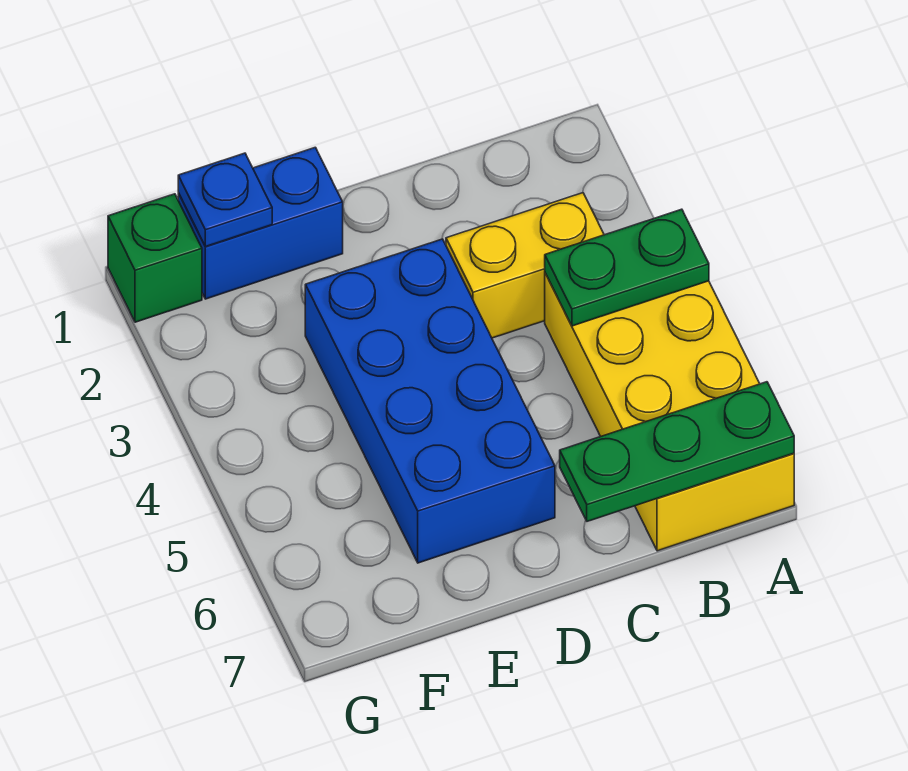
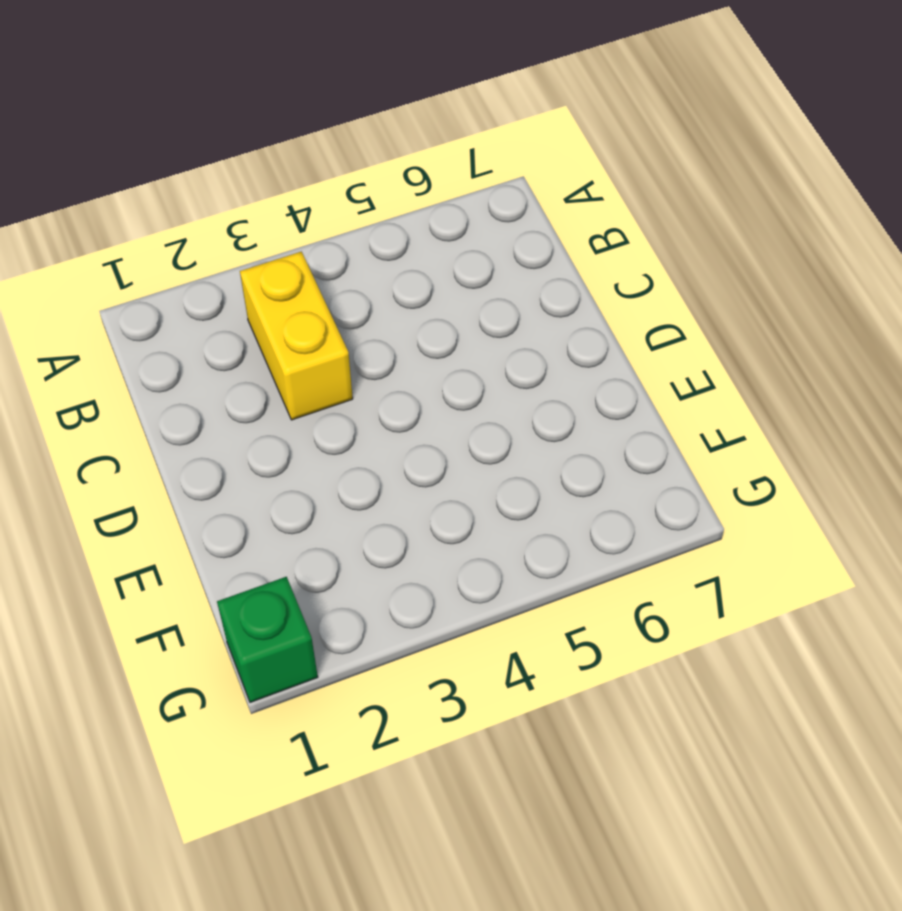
none -> yellow 2x4 brick [545,273,794,551]
none -> blue 2x4 brick [305,239,555,563]

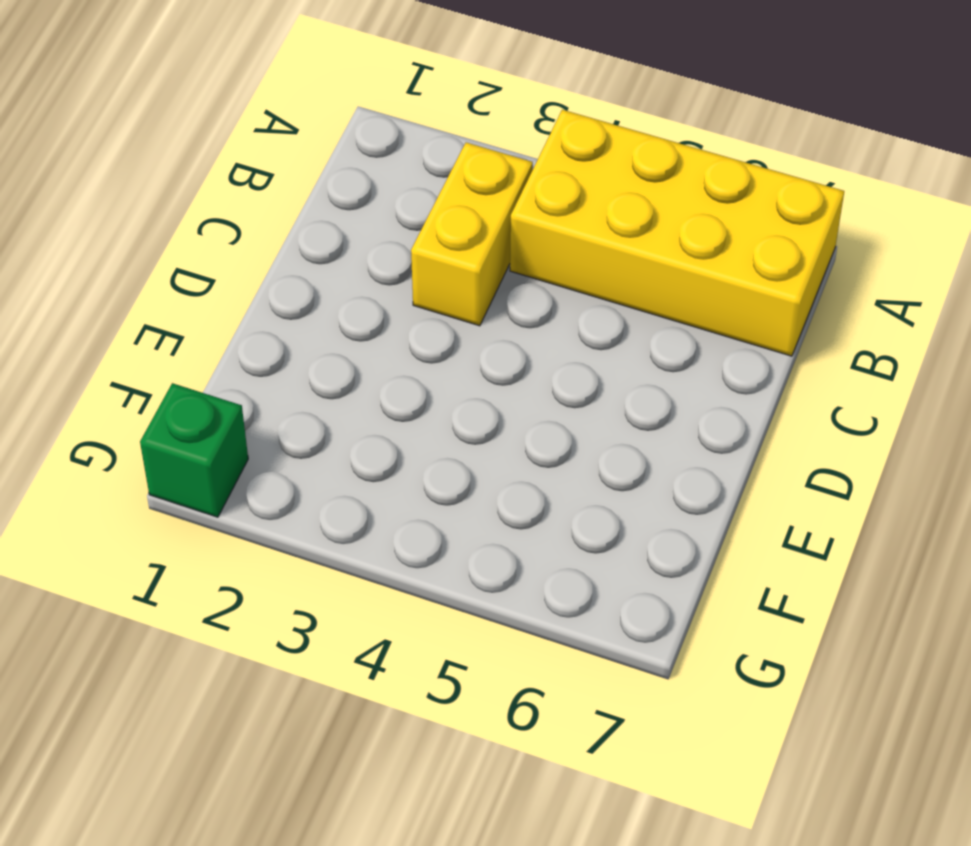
none -> blue 2x4 brick [305,239,555,563]
none -> blue 1x2 brick [178,147,343,299]

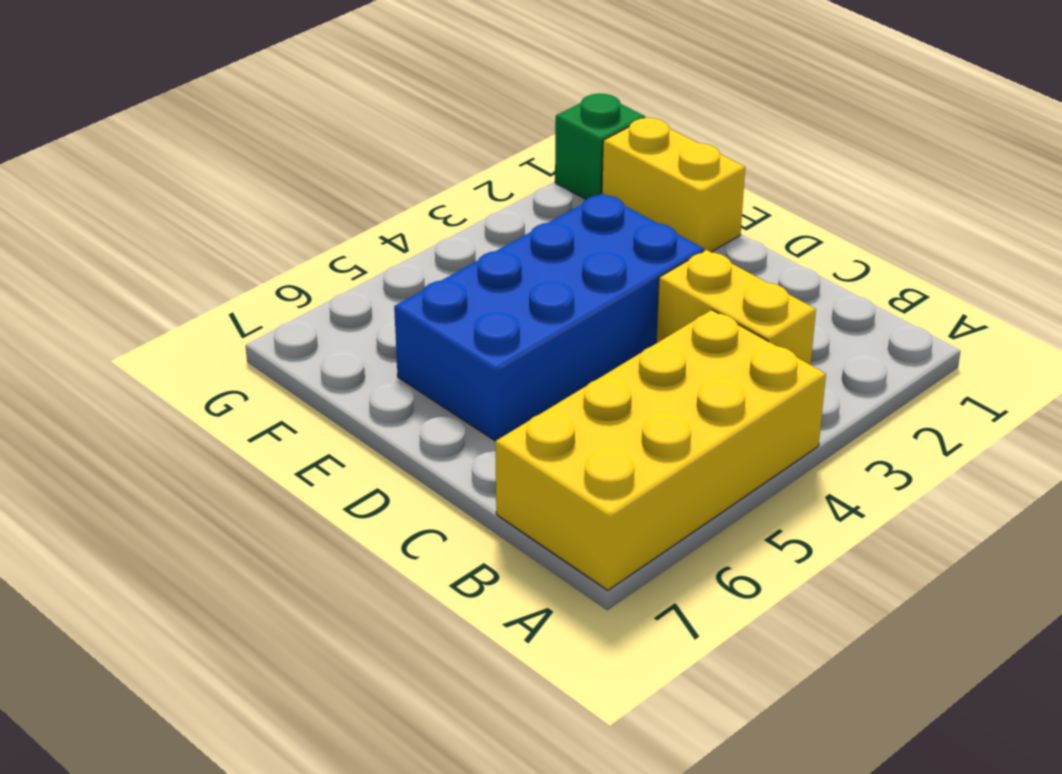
yellow 1x2 brick [602,118,745,252] -> blue 1x2 brick [178,147,343,299]
none -> green 1x2 plate [545,209,709,326]
none -> green 1x3 plate [560,382,794,521]

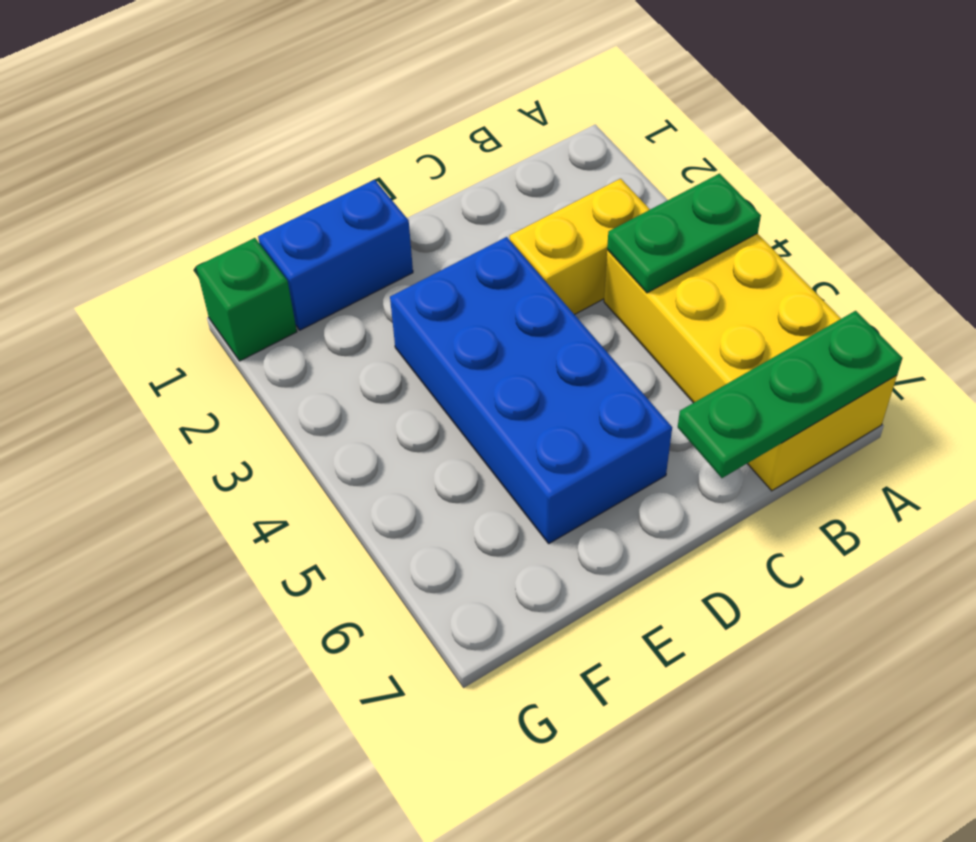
none -> blue 1x1 plate [178,153,272,247]

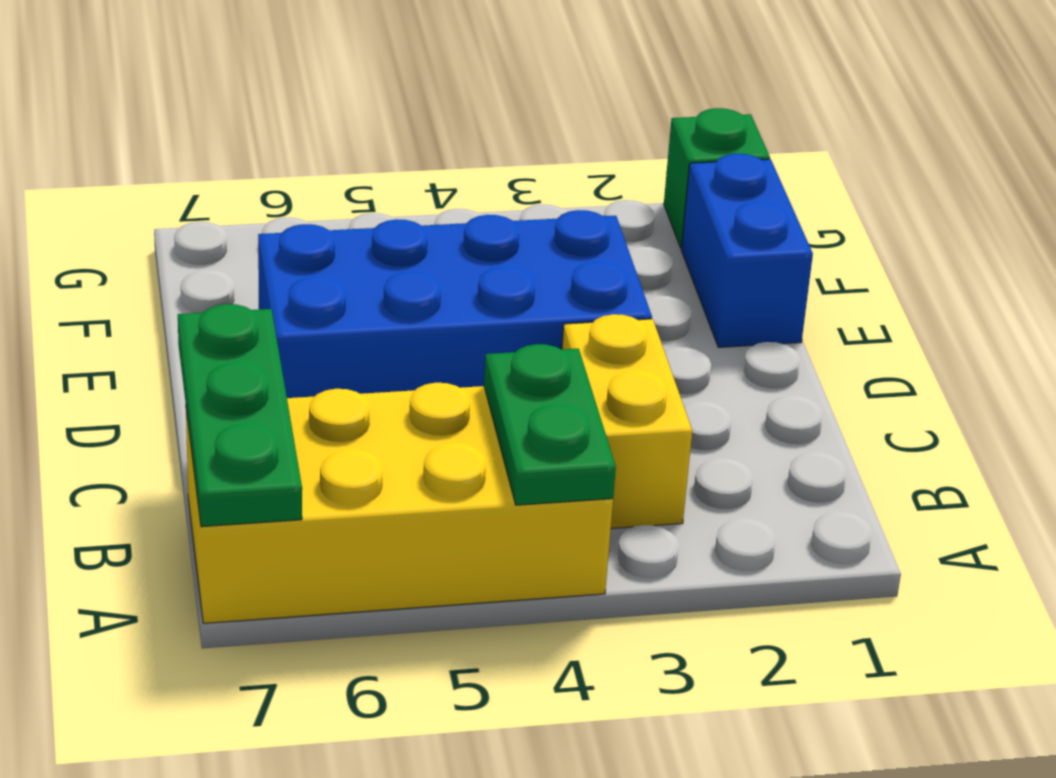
none -> blue 1x1 plate [178,153,272,247]

